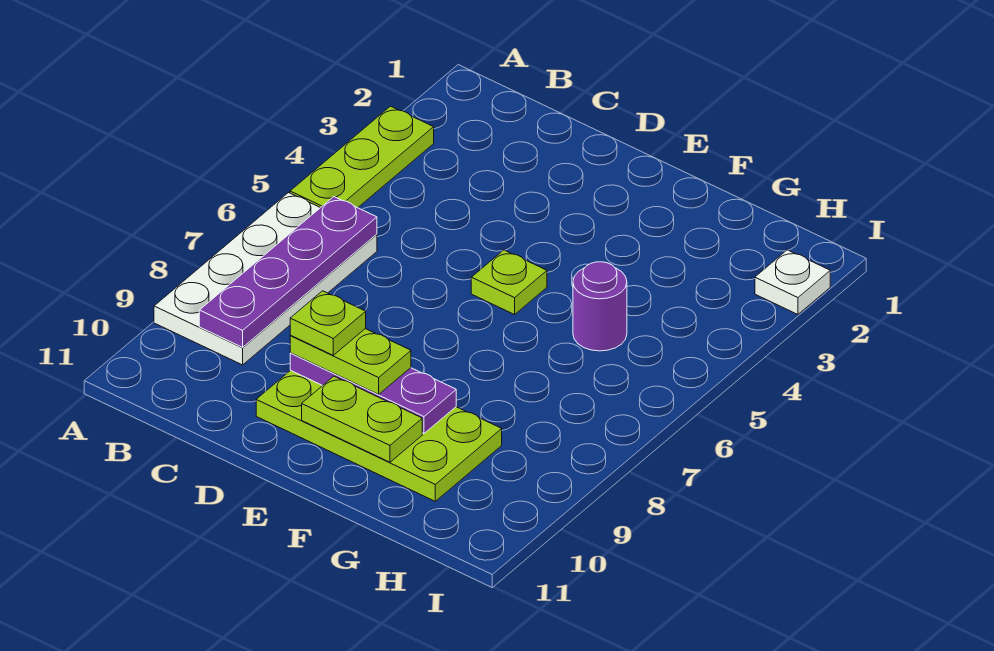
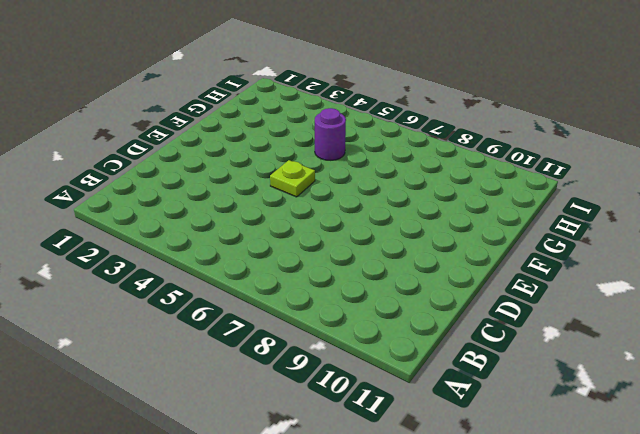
none -> lime 1x3 plate [290,106,434,208]
none -> white 2x4 plate [154,193,377,365]

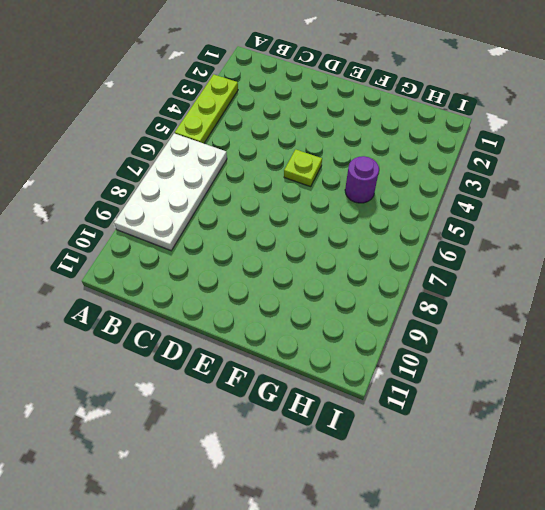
none -> lime 2x4 plate [256,370,502,501]
none -> white 1x1 plate [755,250,830,314]

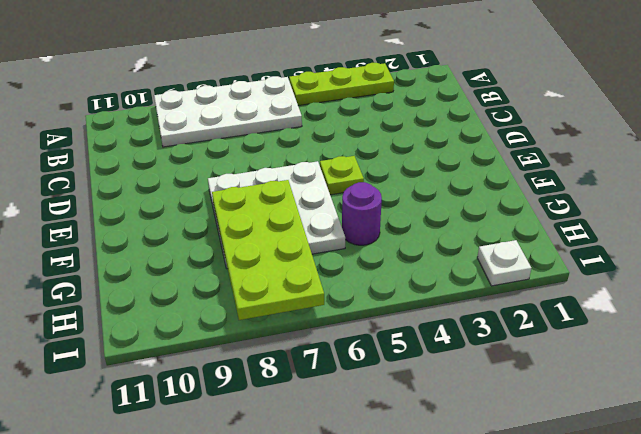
white 3x3 plate [208,161,345,268] -> none
lime 2x4 plate [212,180,324,320] -> lime 2x4 plate moved to [256,370,502,501]
none -> purple 1x4 plate [199,197,377,347]
none -> purple 1x3 plate [290,353,456,434]

